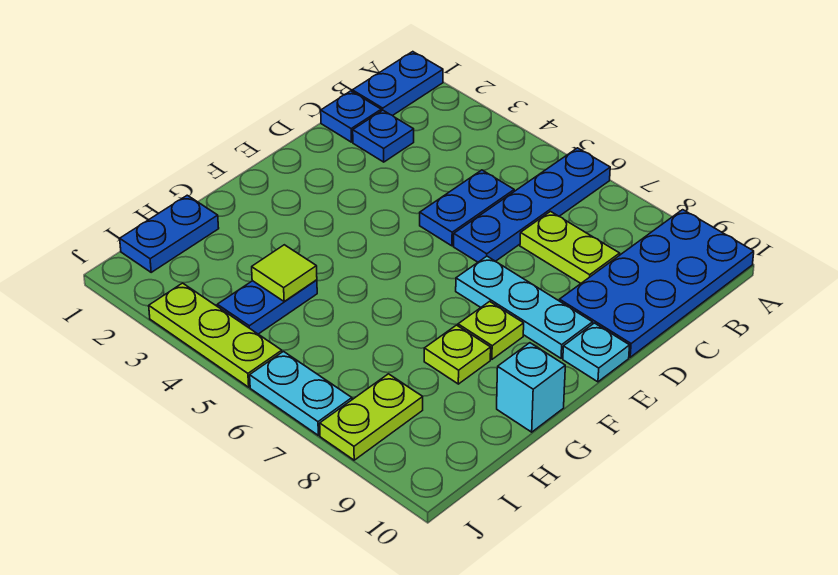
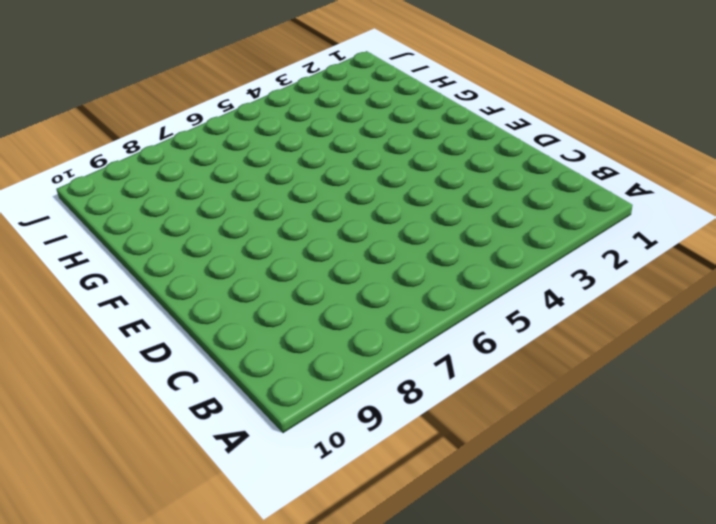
none -> blue 1x2 plate [352,52,443,116]
none -> blue 1x4 plate [454,148,610,262]
none -> blue 2x4 plate [559,210,754,357]

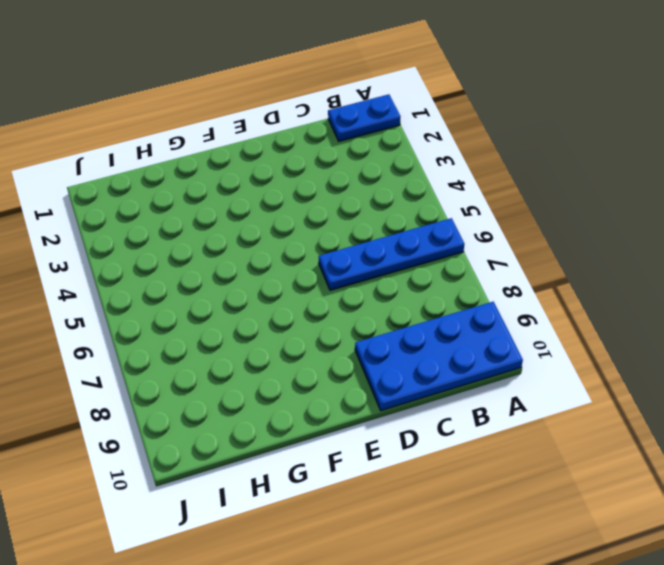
none -> blue 1x1 plate [321,91,381,142]
none -> blue 1x1 plate [353,110,414,162]
none -> blue 1x2 plate [420,170,514,246]

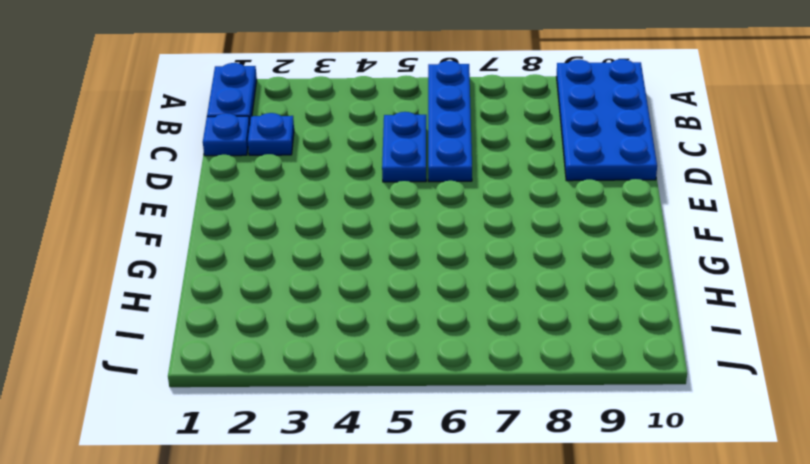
none -> lime 1x2 plate [520,212,620,283]
none -> cyan 1x3 plate [456,256,593,358]
none -> cyan 1x1 plate [563,323,630,382]

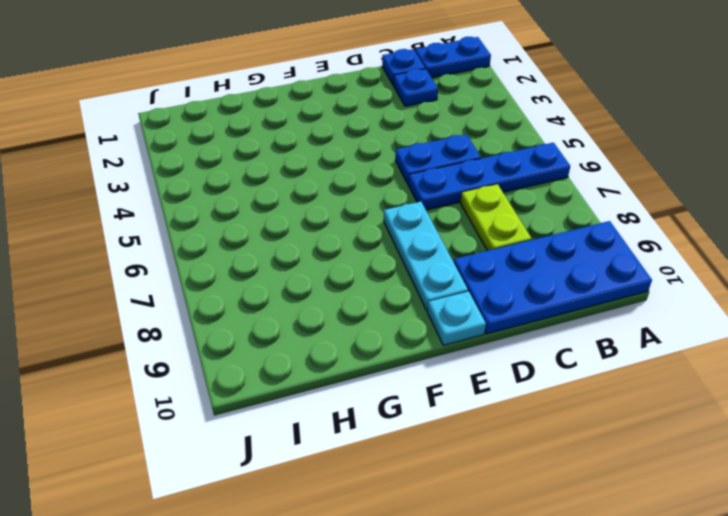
none -> lime 1x1 plate [458,301,524,359]
none -> lime 1x1 plate [424,325,491,384]
none -> cyan 1x1 brick [497,343,565,432]

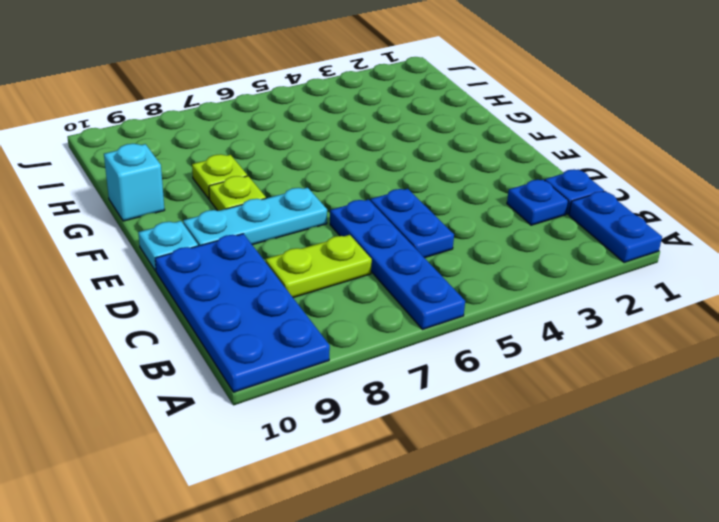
none -> blue 1x2 plate [120,195,219,272]
none -> blue 1x2 plate [217,280,317,334]
none -> lime 1x2 plate [320,374,423,460]

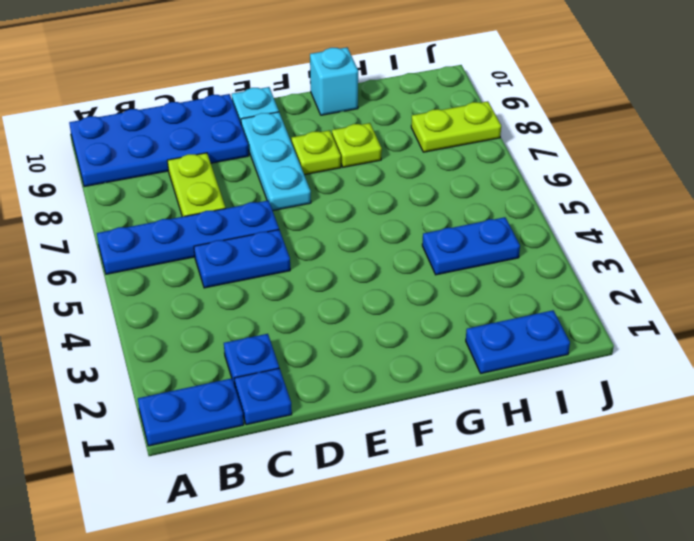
none -> lime 1x3 plate [149,283,282,387]
none -> cyan 1x2 plate [250,351,352,435]
none -> lime 1x1 tile [252,245,317,302]

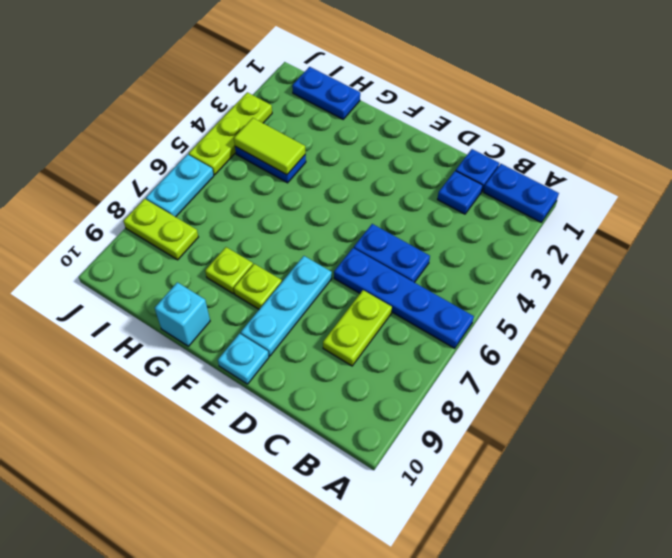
lime 1x2 tile [234,118,306,175] -> lime 1x1 tile [252,245,317,302]
none -> blue 2x4 plate [559,210,754,357]

